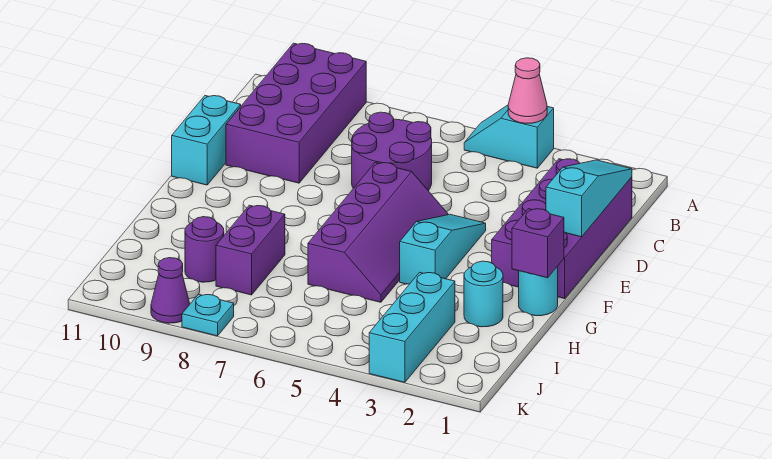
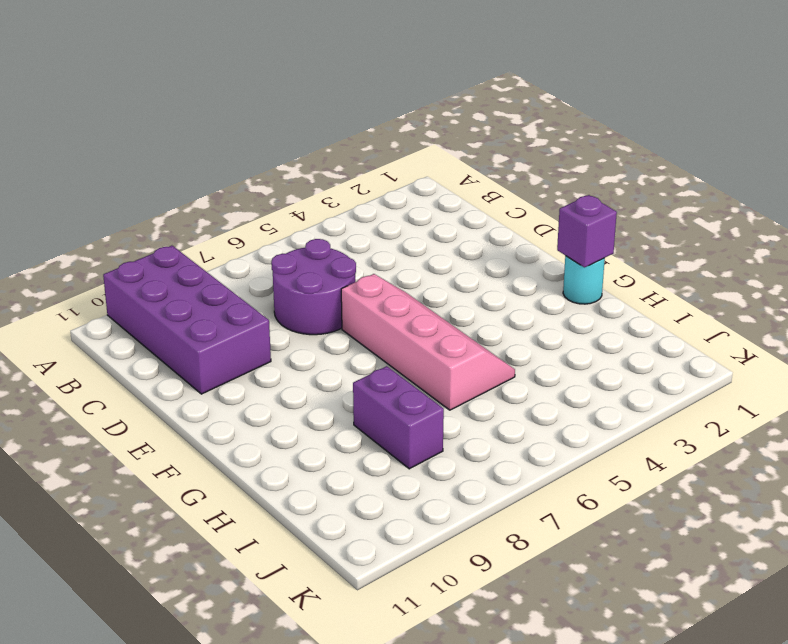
pink 2x4 slope [341,274,515,410] -> purple 2x4 slope [308,163,448,302]
none -> cyan 1x2 slope [464,105,554,168]
none -> purple 2x4 brick [492,159,632,299]
none -> cyan 1x2 brick [172,96,241,185]

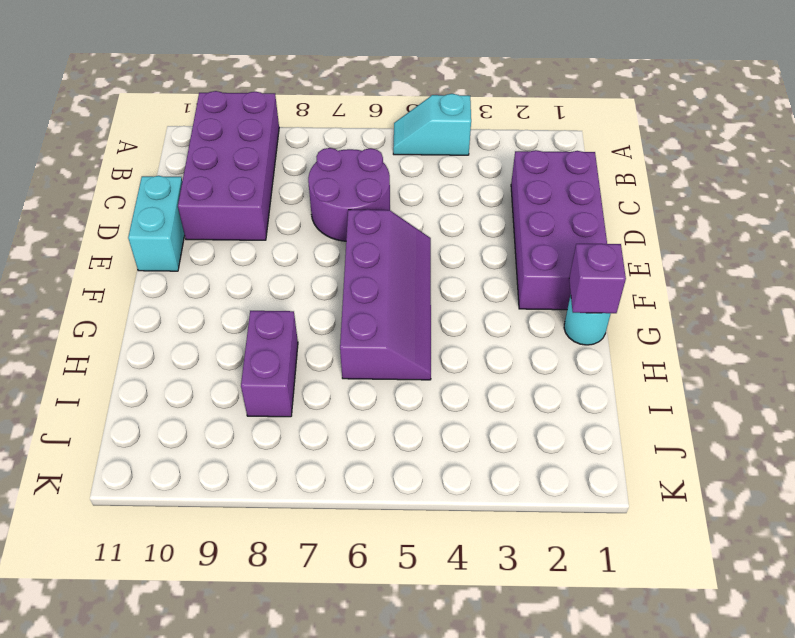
none -> cyan 1x3 slope [400,214,486,284]
none -> cyan 1x1 round brick [464,261,503,327]
none -> cyan 1x3 brick [369,272,455,382]

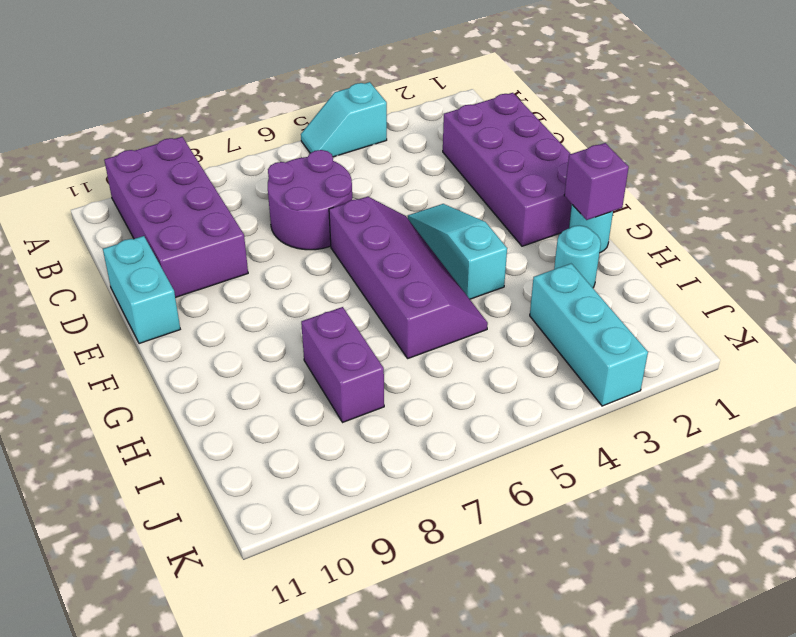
none -> purple 1x1 round brick [185,217,224,282]
none -> cyan 1x1 plate [182,294,234,336]
none -> purple 1x1 cone [151,258,190,323]

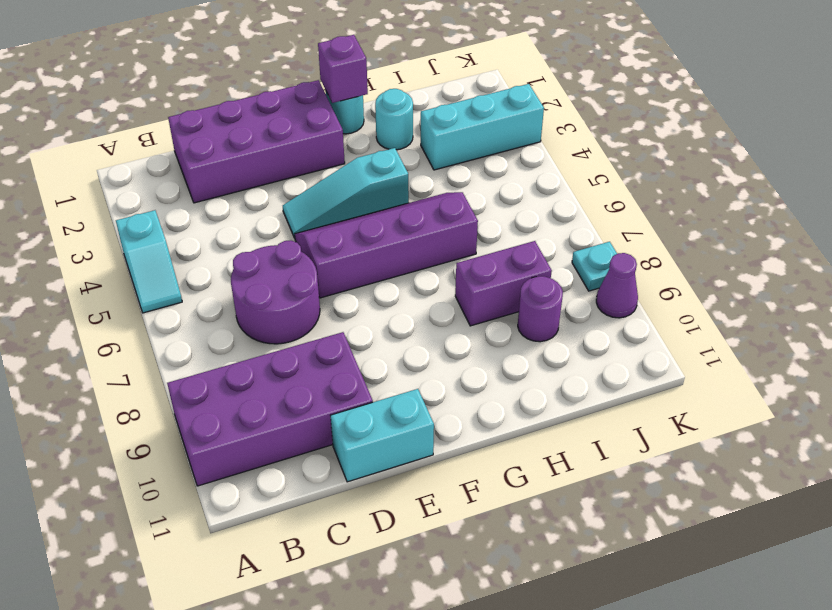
none -> pink 1x1 cone [508,58,547,124]
none -> cyan 1x3 slope [546,160,632,237]

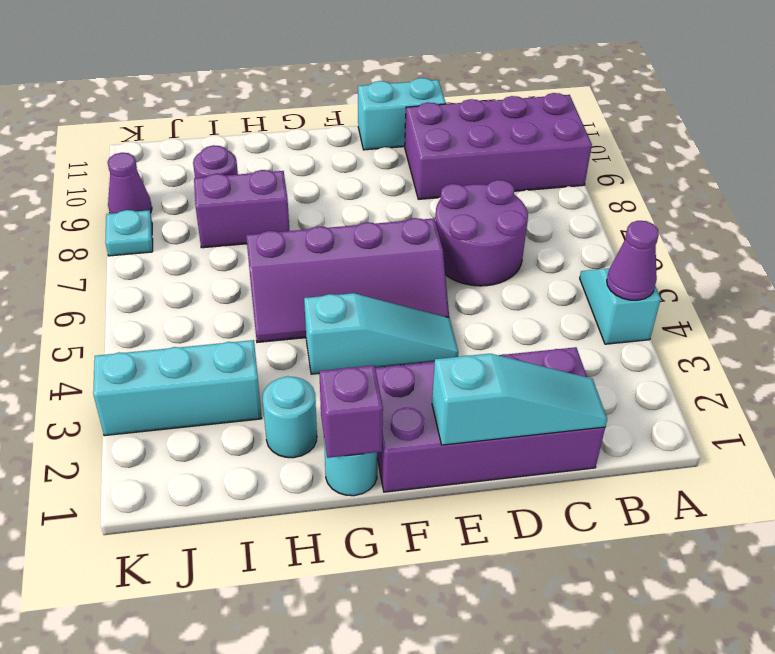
purple 1x1 cone [607,221,659,300] -> pink 1x1 cone [508,58,547,124]

